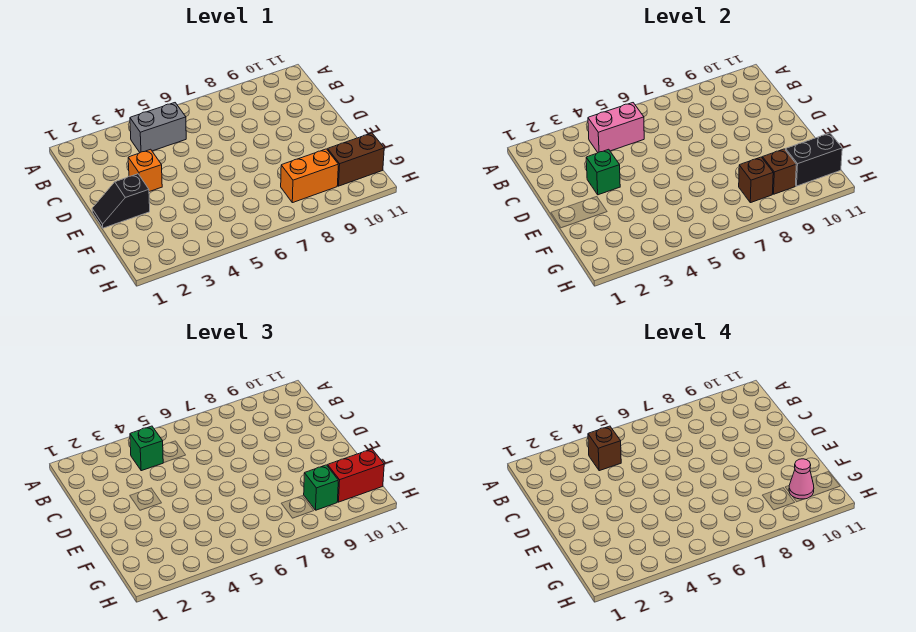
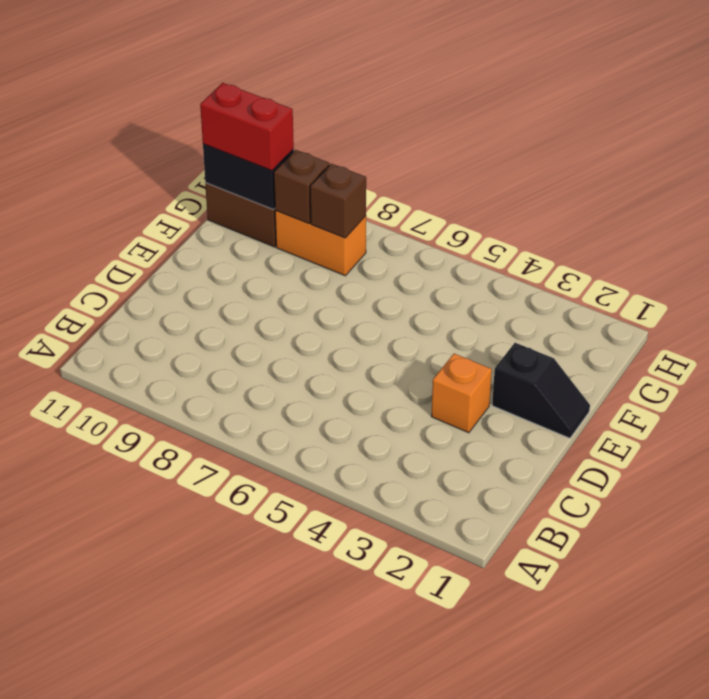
none -> grey 1x2 brick [130,103,186,152]
none -> pink 1x2 brick [588,103,644,152]
none -> green 1x1 brick [586,149,620,195]

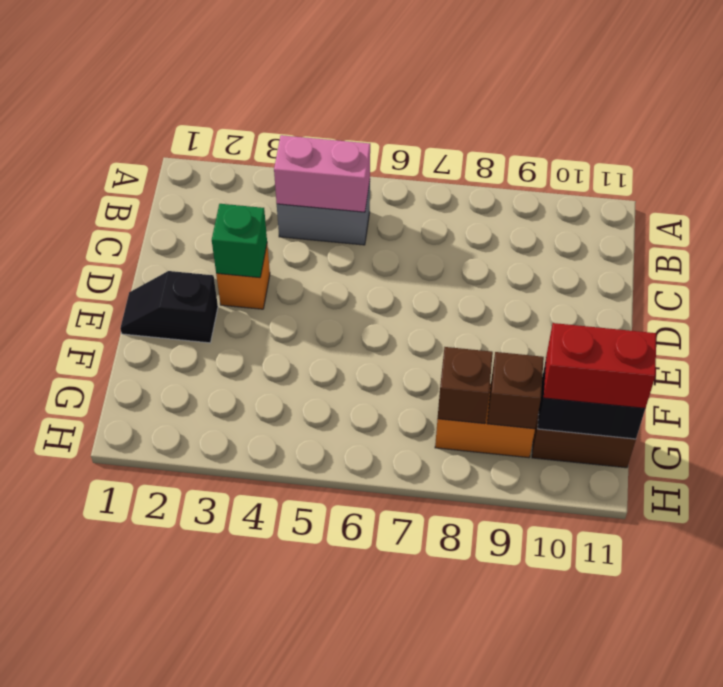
none -> green 1x1 brick [130,426,163,471]
none -> green 1x1 brick [304,465,338,510]
none -> brown 1x1 brick [588,426,621,471]

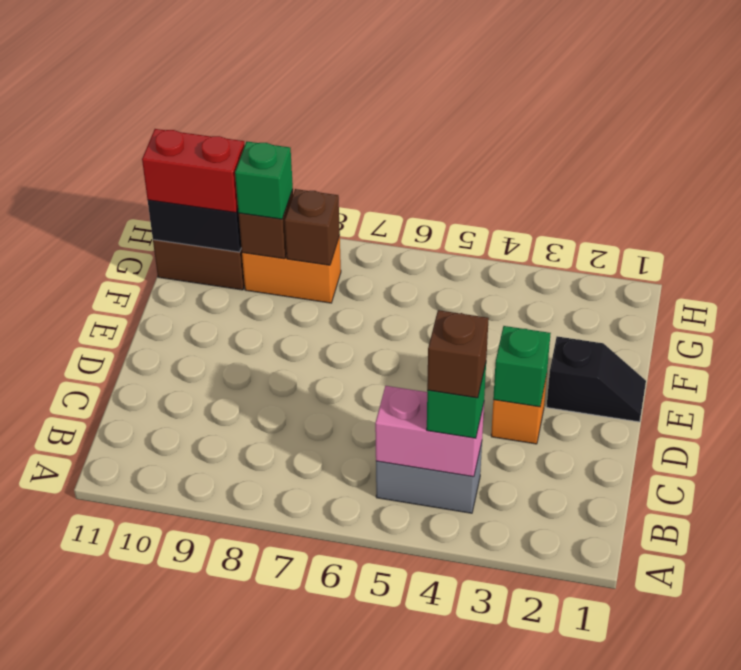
none -> pink 1x1 cone [789,459,814,499]

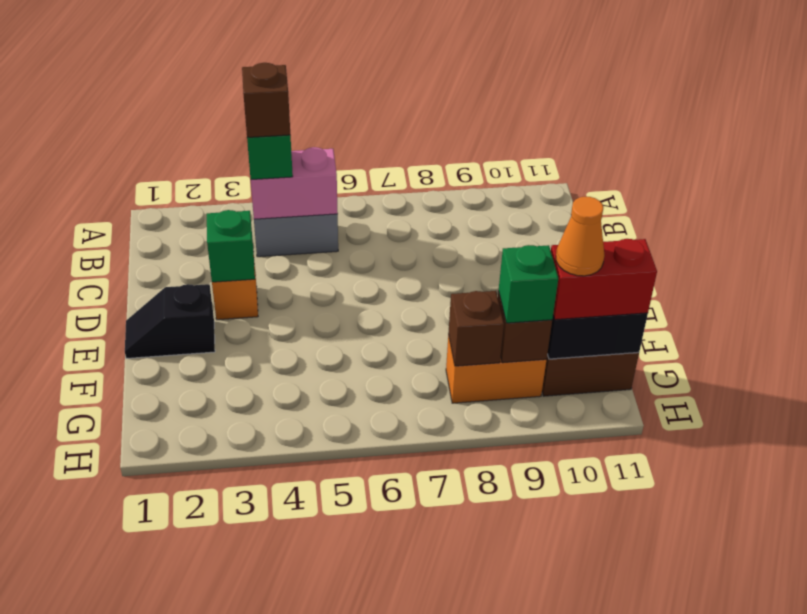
orange 1x1 cone [556,197,605,276] -> pink 1x1 cone [789,459,814,499]

